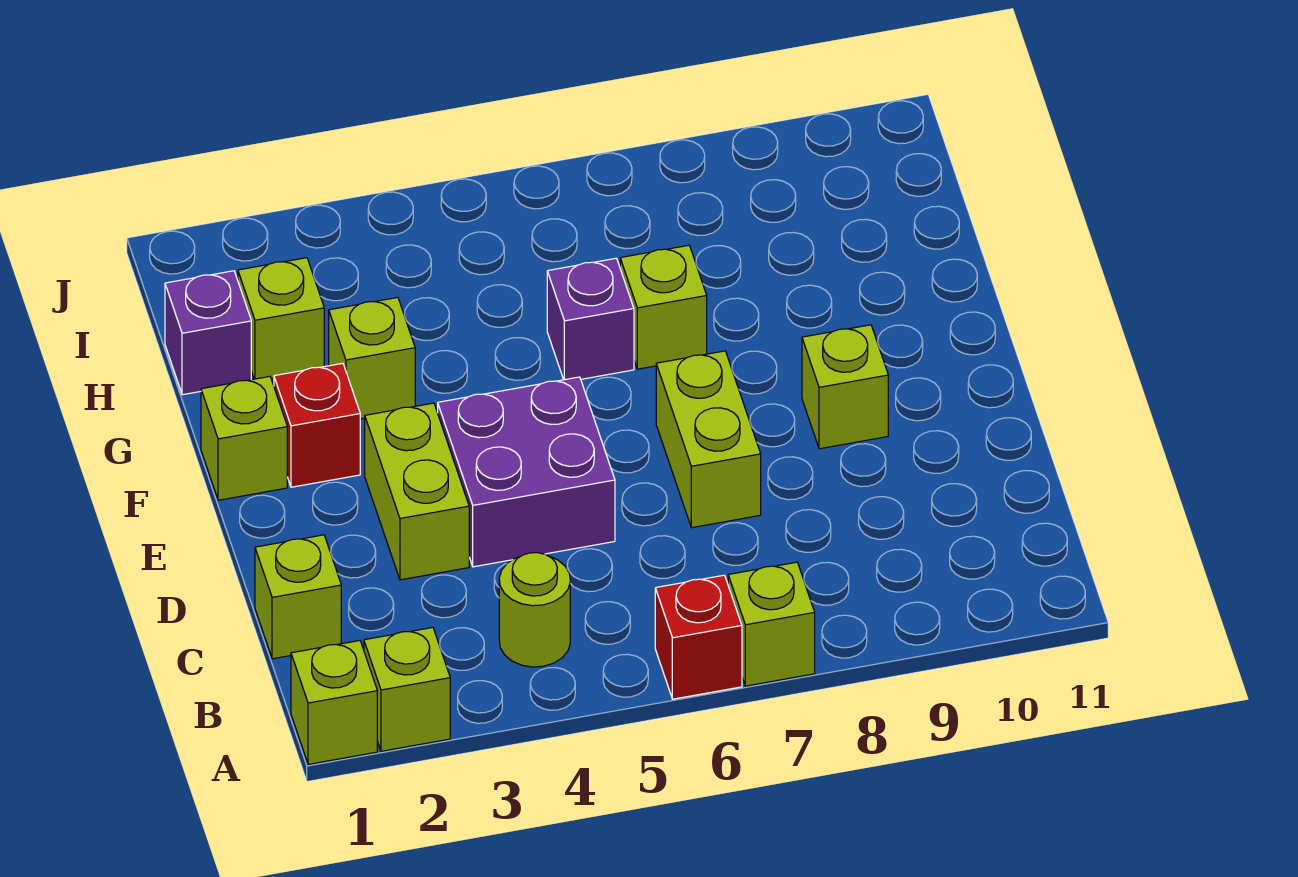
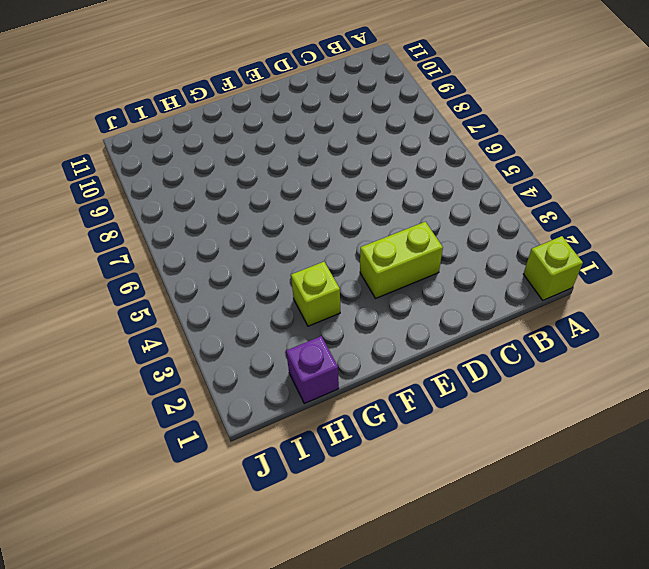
none -> lime 1x1 brick [364,627,450,751]
none -> red 1x1 brick [655,575,742,699]
none -> lime 1x1 brick [728,562,815,686]

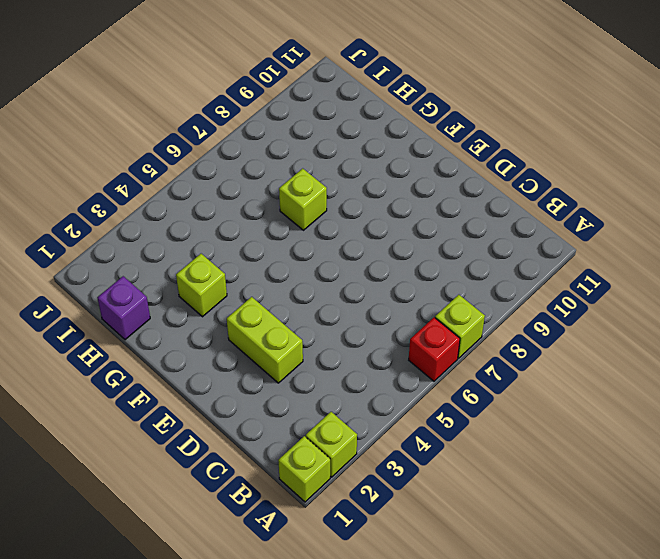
none -> lime 1x1 round brick [499,553,570,667]
none -> lime 1x1 brick [255,535,341,659]
none -> purple 2x2 brick [438,377,615,567]

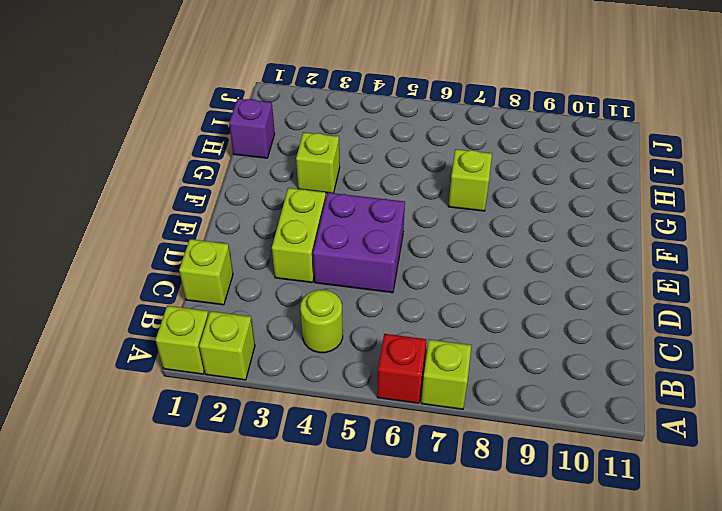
none -> lime 1x2 brick [656,351,761,528]
none -> lime 1x1 brick [802,325,888,449]
none -> lime 1x1 brick [201,376,287,500]

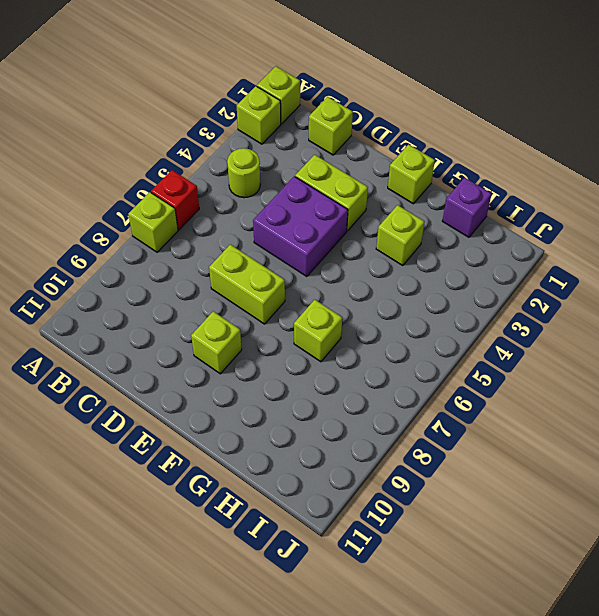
none -> red 1x1 brick [274,363,360,487]
none -> purple 1x1 brick [547,258,634,380]
none -> lime 1x1 brick [238,258,324,379]

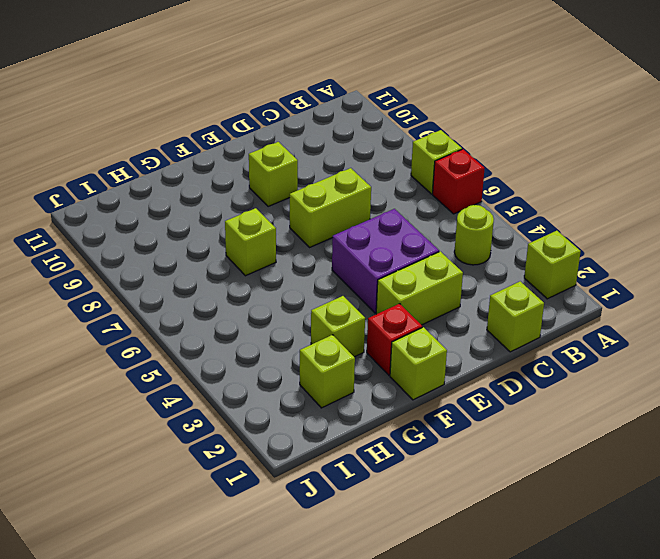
none -> lime 1x1 brick [291,641,377,764]
none -> purple 1x1 brick [547,258,634,380]
none -> purple 1x1 brick [165,271,251,395]

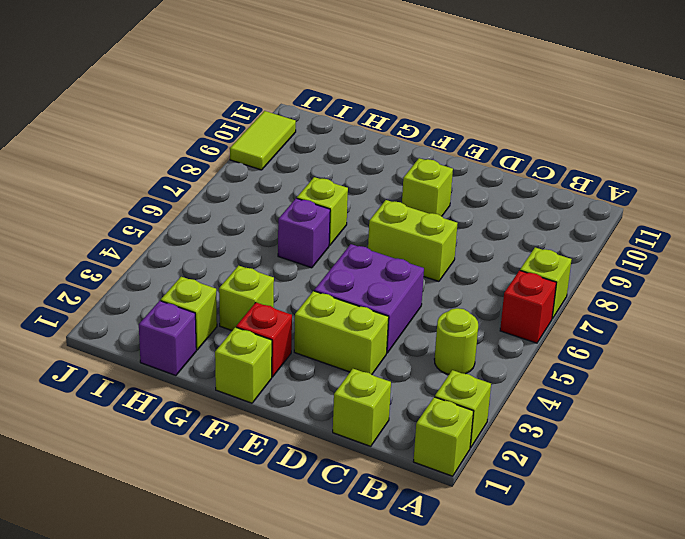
lime 1x2 tile [230,111,296,170] -> none

